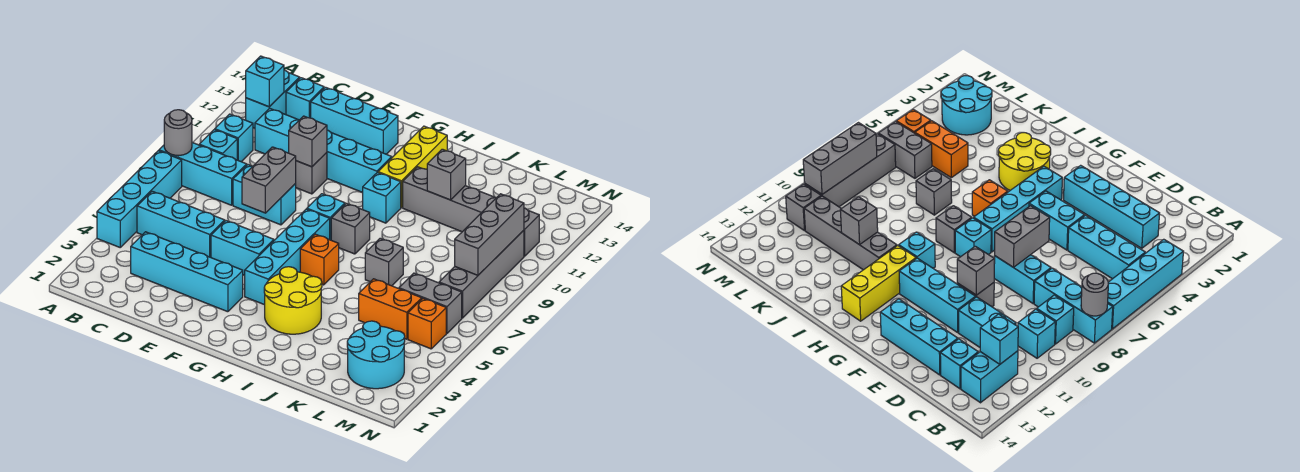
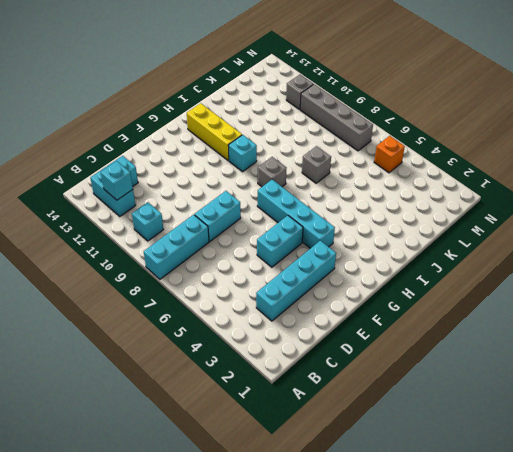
none -> cyan 1x4 brick [97,151,182,247]
none -> cyan 1x3 brick [137,191,225,257]
none -> cyan 1x1 brick [199,130,237,160]
none -> cyan 1x2 brick [255,108,299,154]

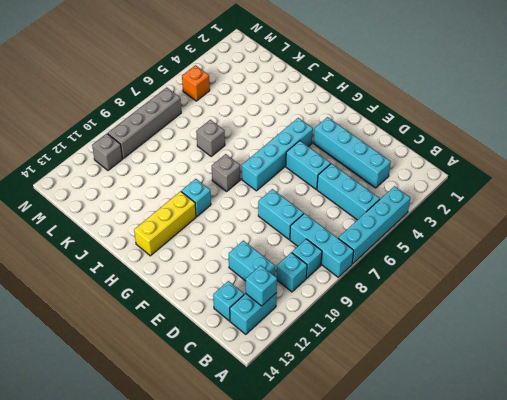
none -> cyan 1x3 brick [311,87,398,154]
none -> grey 1x1 brick [295,153,327,194]
none -> cyan 1x3 brick [327,130,392,192]
none -> cyan 1x1 brick [307,194,345,240]

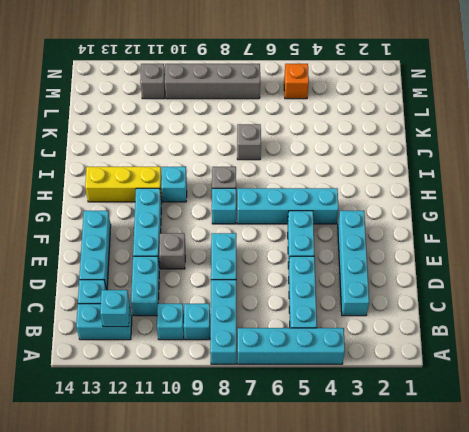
none -> yellow 2x2 round brick [264,267,322,334]
none -> orange 1x1 brick [300,234,339,285]
none -> grey 1x4 brick [403,167,496,232]
none -> orange 1x2 brick [359,279,422,339]

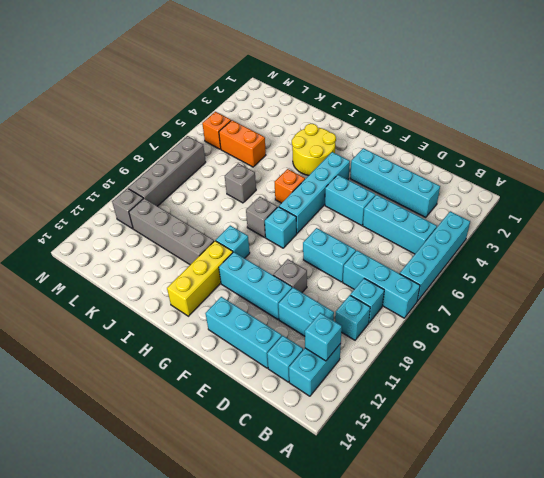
none -> cyan 2x2 round brick [347,321,405,389]
none -> grey 1x2 brick [399,273,462,333]
none -> grey 1x1 round brick [164,110,192,156]
none -> grey 1x2 brick [242,147,296,213]

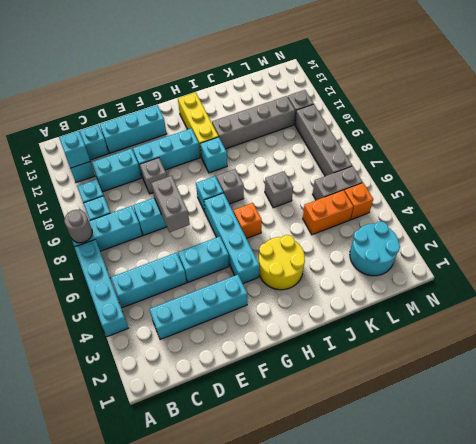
none -> grey 1x1 brick [289,116,327,167]
none -> grey 1x1 brick [427,149,466,200]
none -> grey 1x3 brick [455,194,524,275]

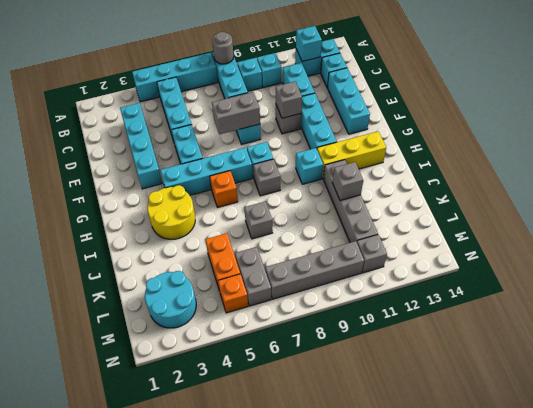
none -> grey 1x3 brick [455,194,524,275]

